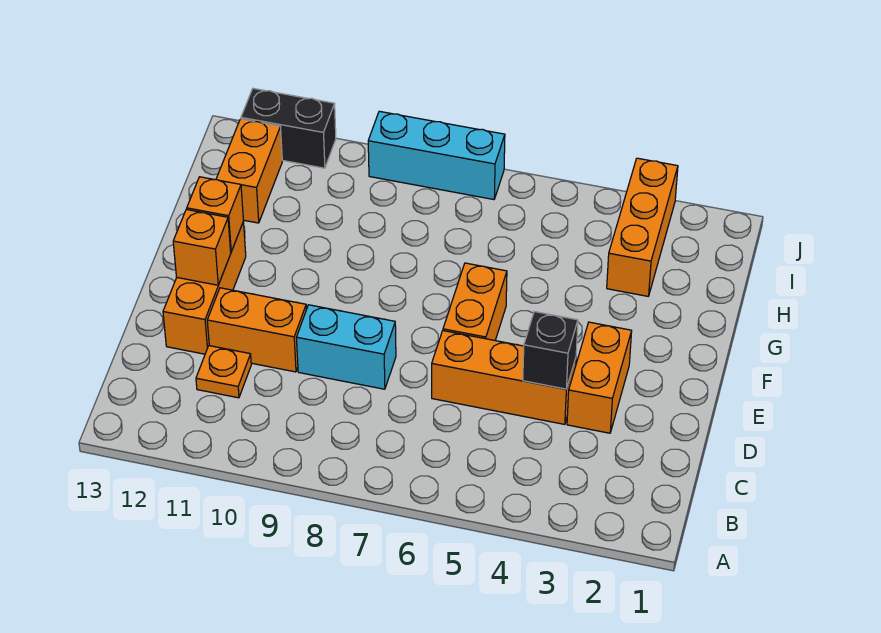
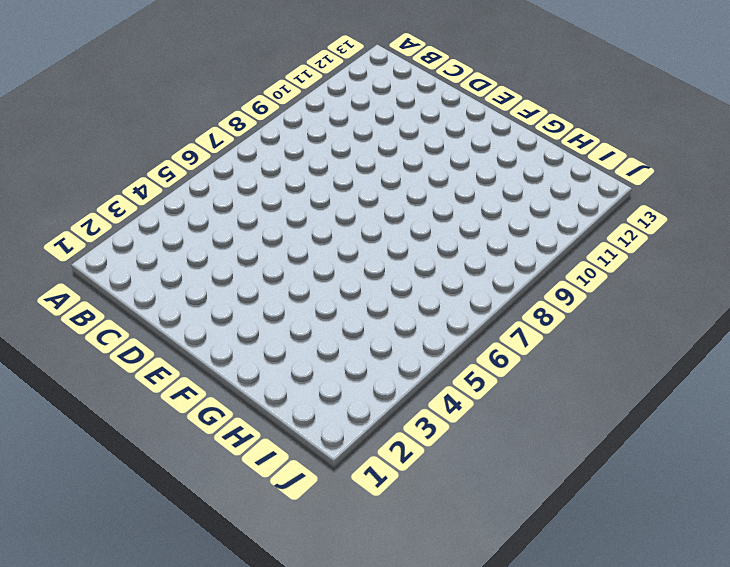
none -> orange 1x1 plate [196,346,251,398]
none -> orange 1x2 brick [567,322,632,433]
none -> orange 1x3 brick [432,331,576,424]

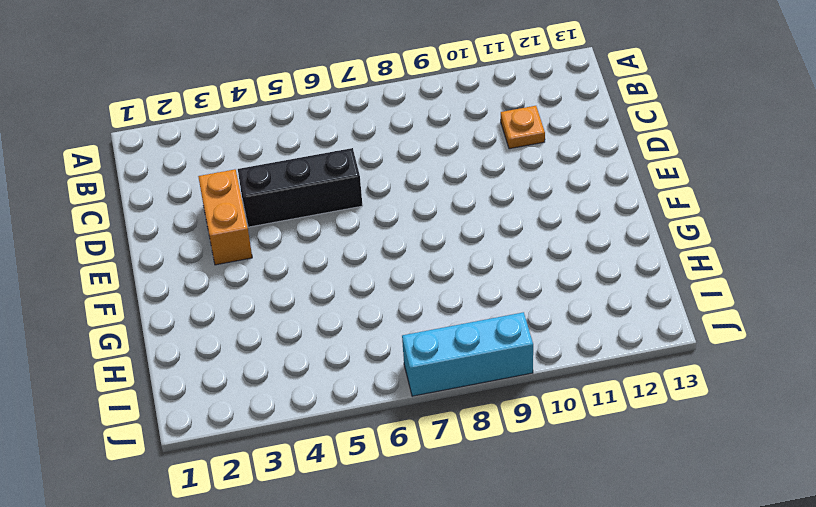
black 1x3 brick [238,148,363,227] -> orange 1x3 brick [432,331,576,424]
none -> cyan 1x2 brick [296,305,396,389]
none -> orange 1x2 brick [207,288,306,372]
none -> orange 1x3 brick [163,222,246,354]

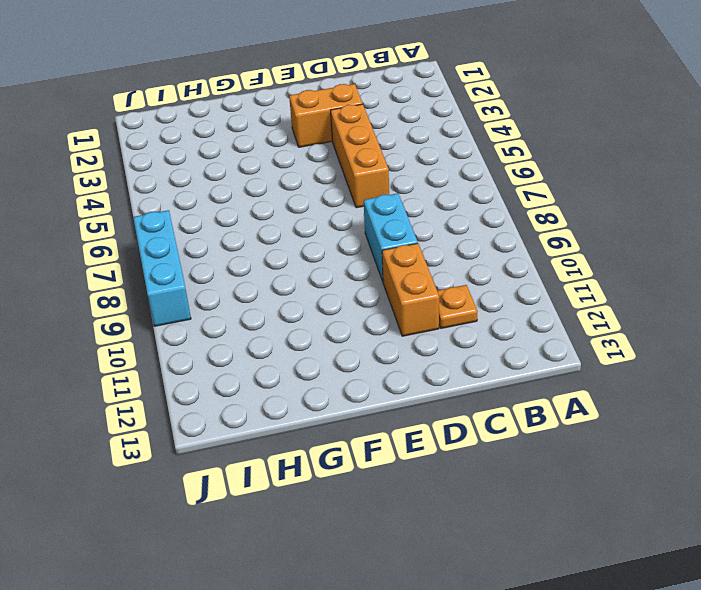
none -> orange 1x3 brick [163,222,246,354]
none -> orange 1x2 brick [443,263,507,340]
none -> orange 1x3 brick [607,158,678,296]

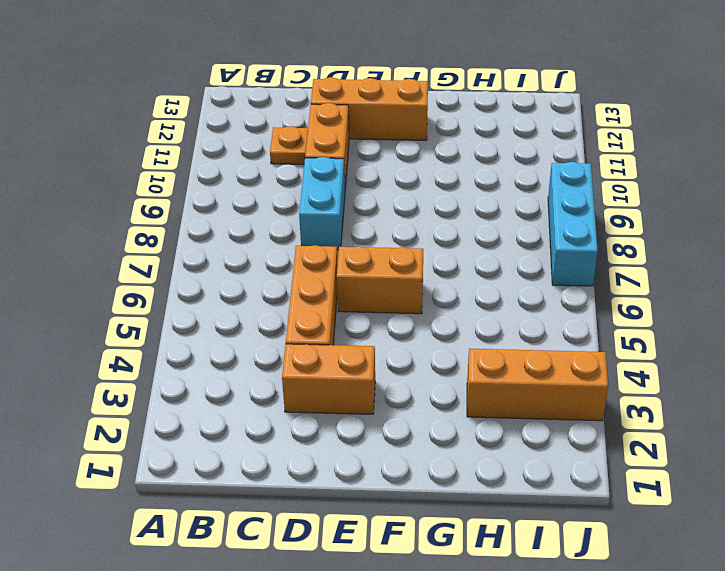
none -> orange 1x2 brick [216,119,282,223]
none -> black 1x2 brick [241,88,336,168]
none -> black 1x1 brick [523,312,578,389]

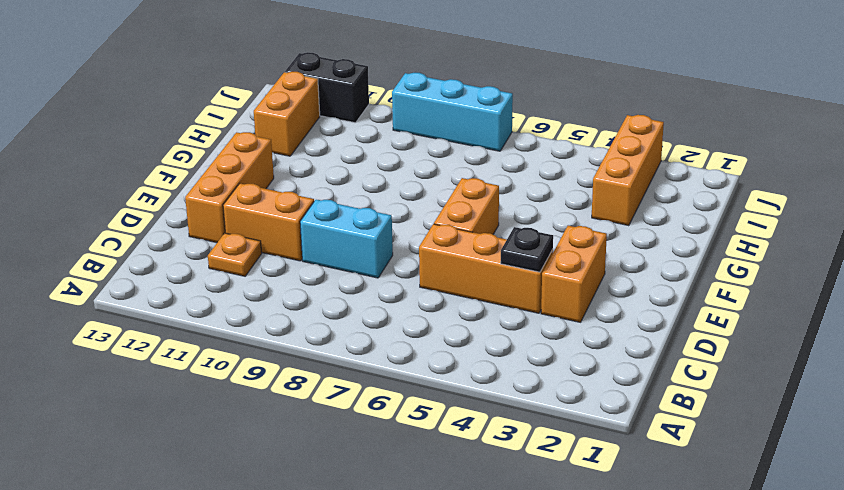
black 1x1 plate [501,227,553,272] -> black 1x1 brick [523,312,578,389]
none -> orange 1x1 brick [173,210,231,285]
none -> orange 1x1 brick [187,177,243,251]

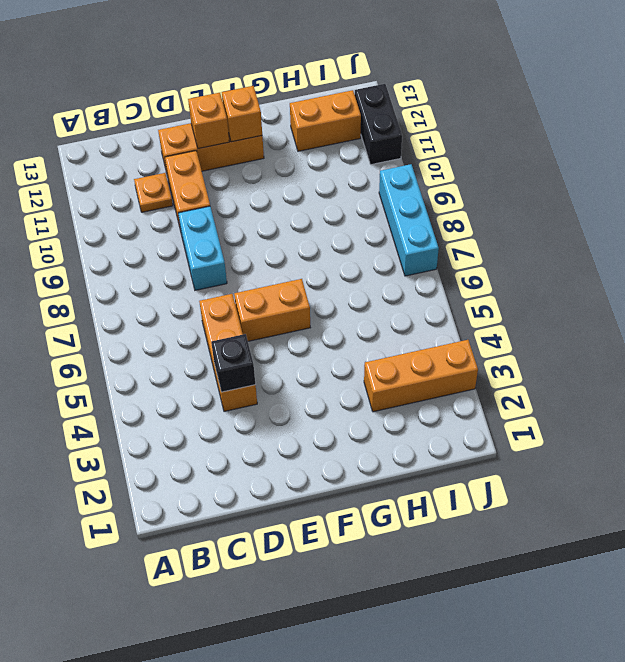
none -> orange 1x2 brick [567,322,632,433]

